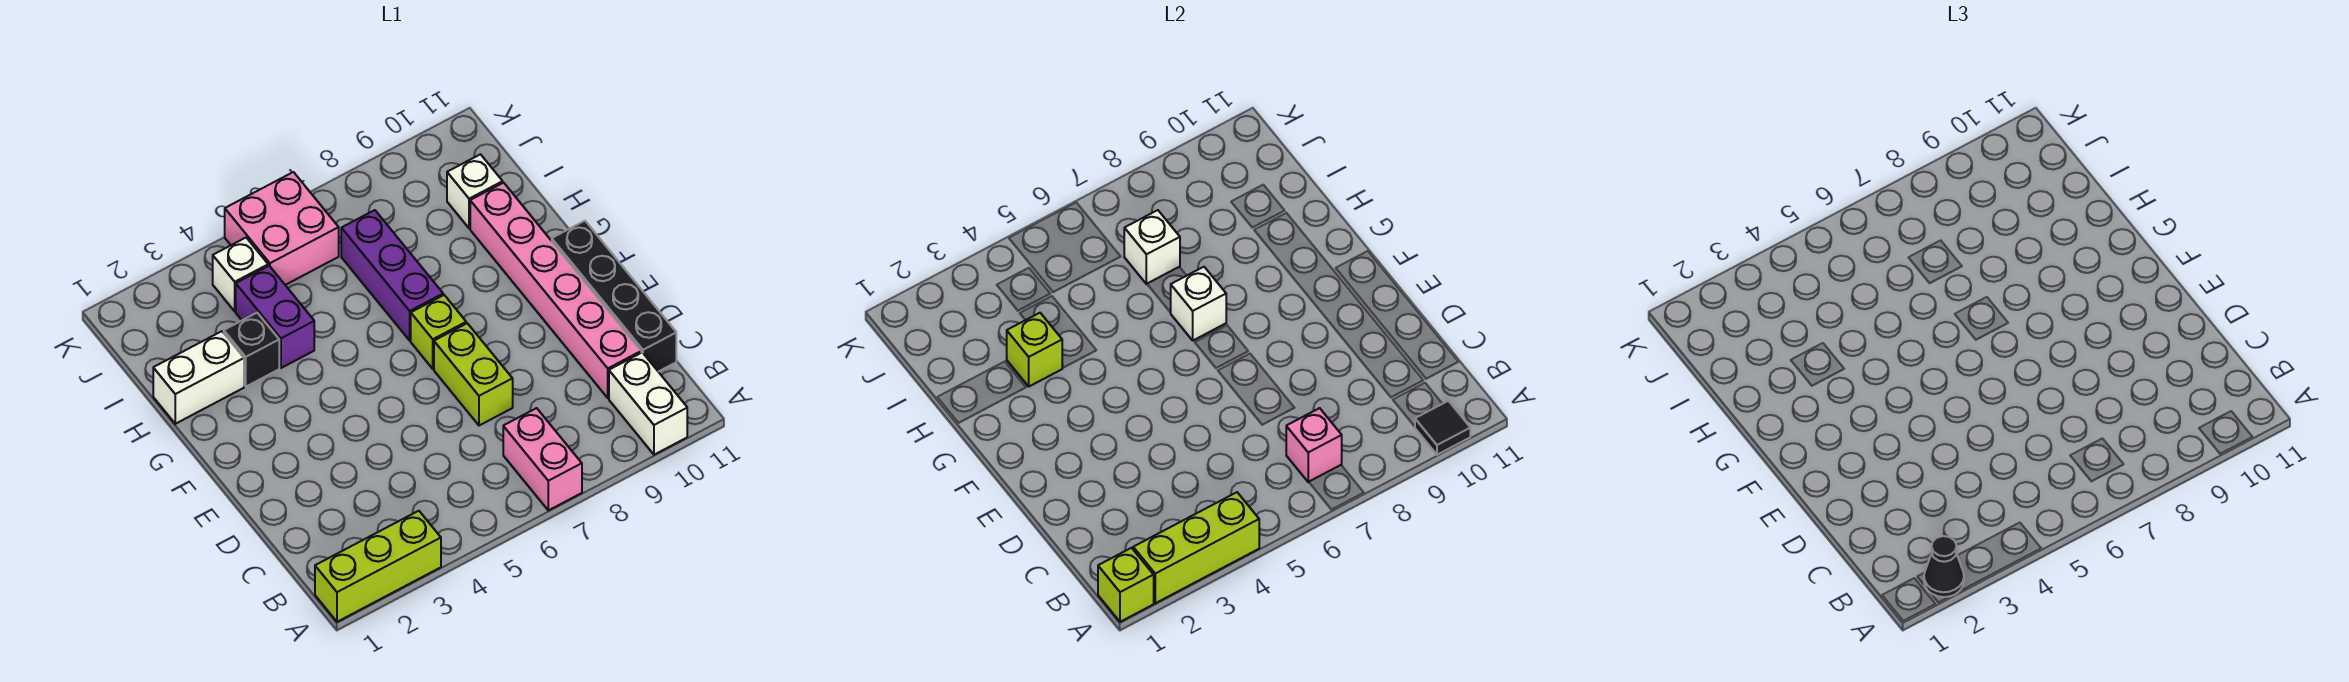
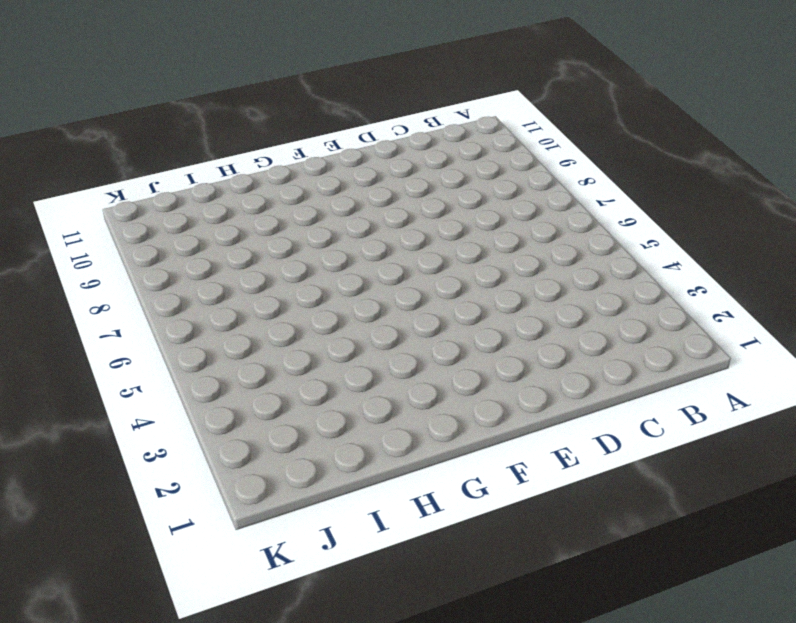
none -> lime 1x3 brick [315,511,441,622]
none -> pink 1x2 brick [503,408,582,510]
none -> white 1x2 brick [609,353,687,455]

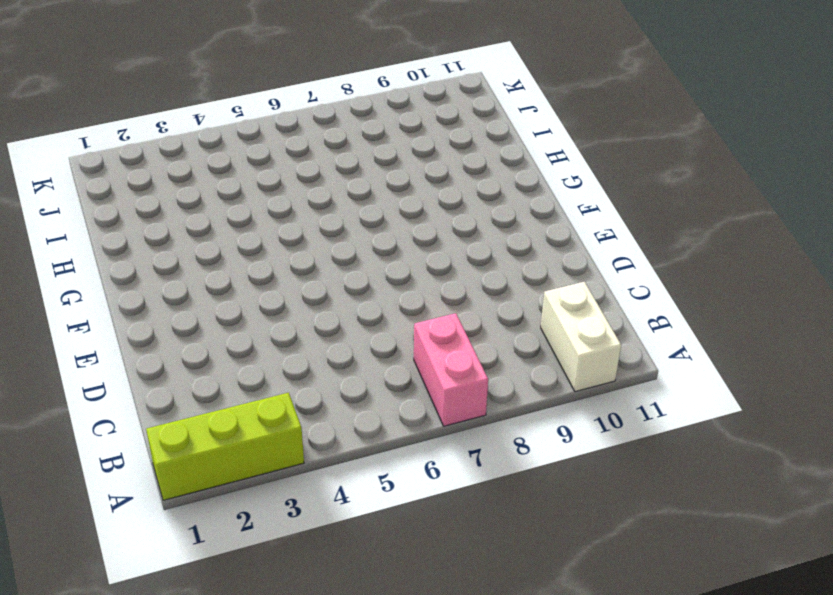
none -> pink 1x6 brick [470,183,641,398]
none -> black 1x4 brick [552,221,676,372]
none -> lime 1x2 brick [434,323,513,426]

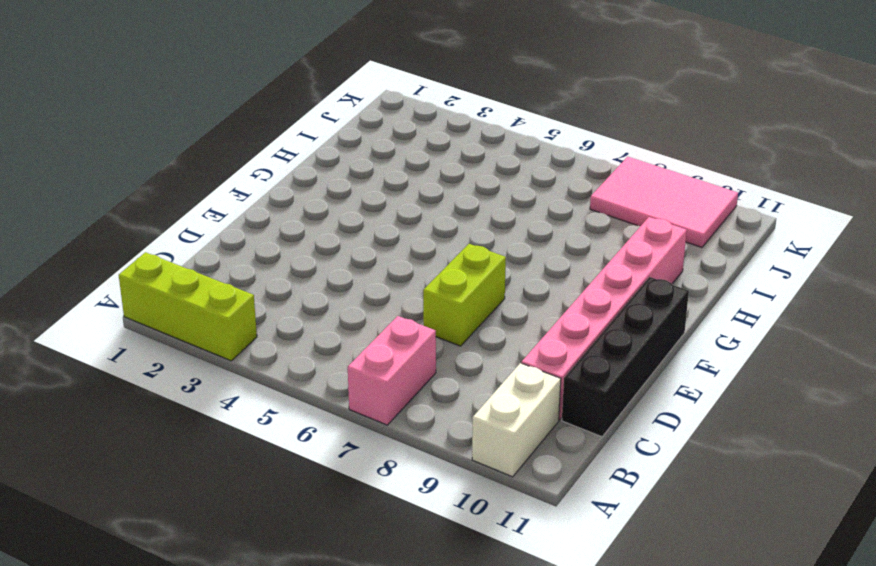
pink 2x3 tile [590,157,738,247] -> none
none -> lime 1x1 brick [411,295,466,369]
none -> purple 1x3 brick [341,210,443,340]
none -> white 1x2 brick [153,331,244,424]

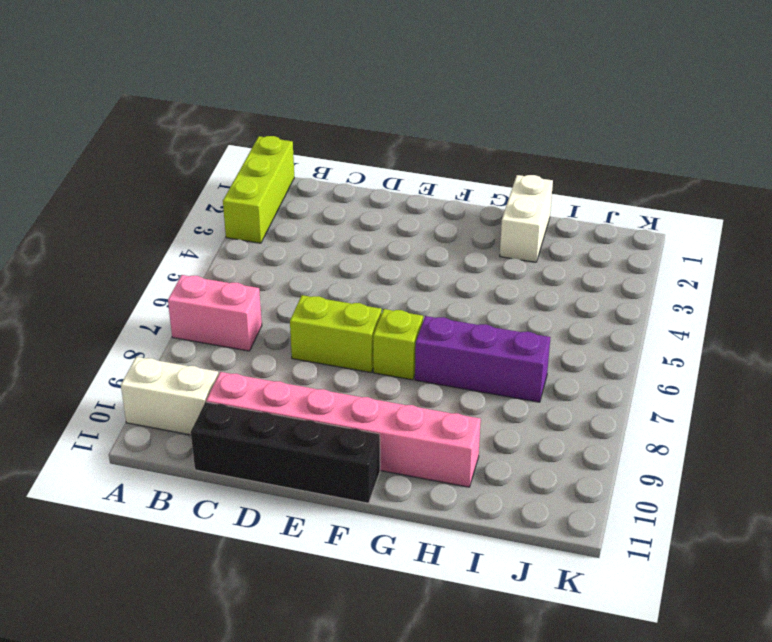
none -> black 1x1 brick [224,313,279,386]
none -> purple 1x2 brick [236,266,314,368]
none -> white 1x1 brick [447,154,503,228]

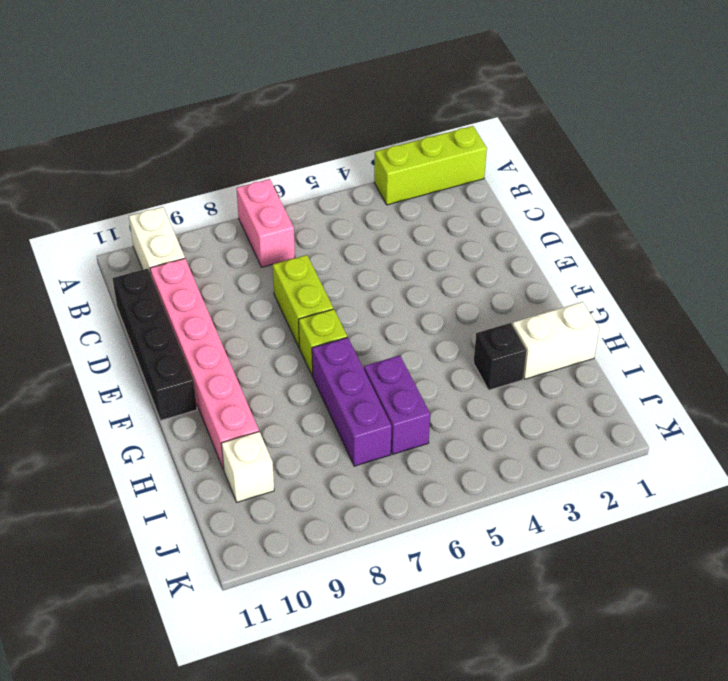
purple 1x2 brick [364,355,430,454] -> purple 1x2 brick moved to [236,266,314,368]
none -> white 1x1 brick [213,238,268,311]
none -> pink 2x2 brick [225,172,339,285]
none -> lime 1x1 brick [1098,548,1154,622]

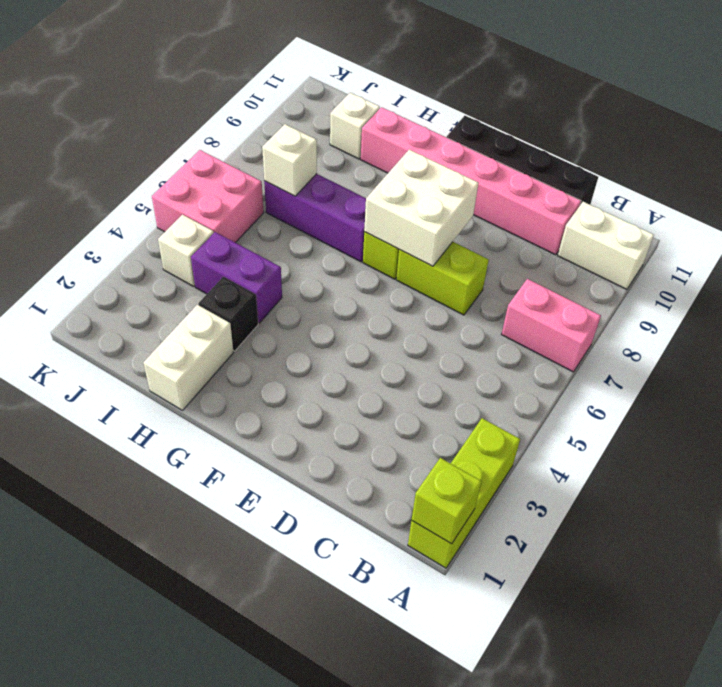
white 2x2 brick [364,150,479,266] -> none
none -> lime 1x3 brick [1133,492,1259,603]
none -> black 1x1 tile [1415,401,1470,455]
none -> pink 1x1 brick [1286,408,1342,482]

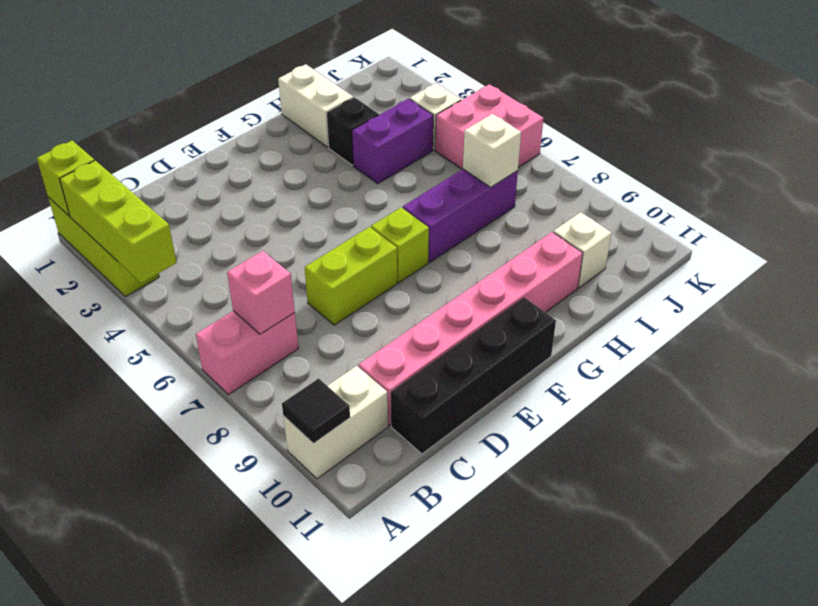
none -> white 1x1 brick [1170,267,1226,340]
none -> lime 1x1 brick [1007,313,1062,386]
none -> black 1x1 cone [1924,536,1964,597]

